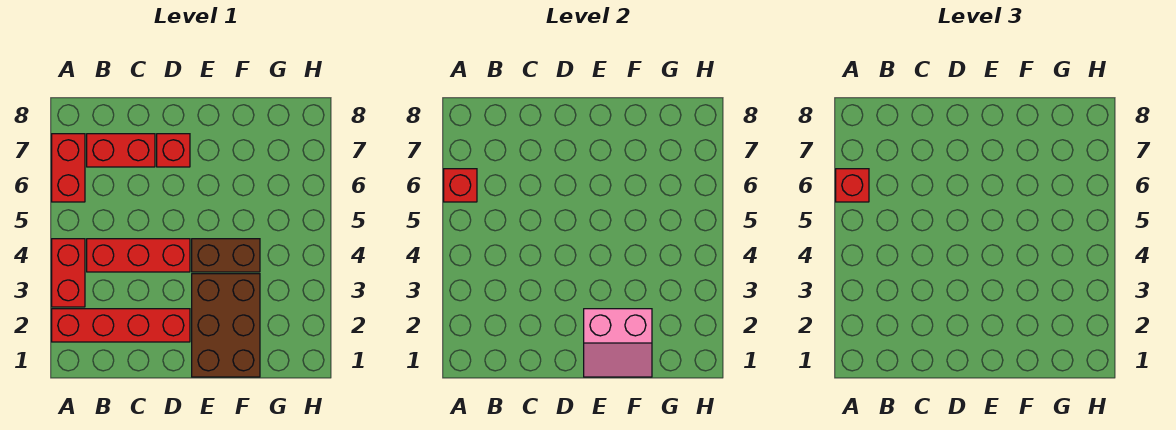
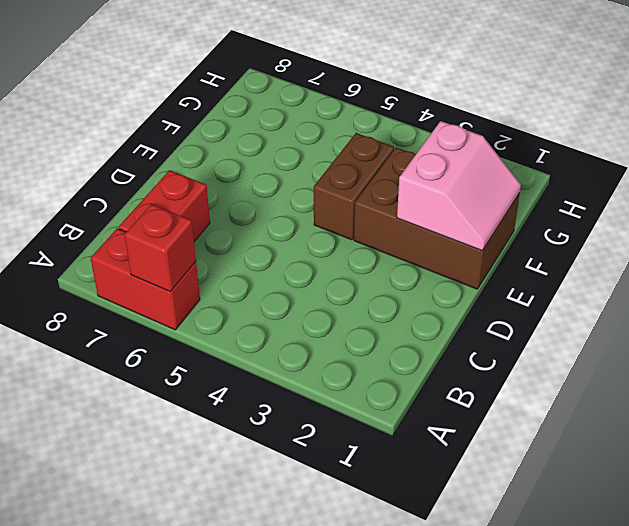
none -> red 1x4 brick [52,309,190,342]
none -> red 1x2 brick [52,239,85,307]

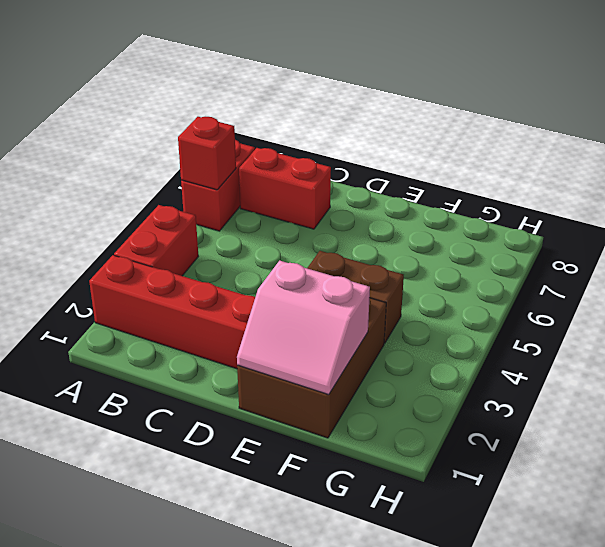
none -> red 1x3 brick [87,239,190,272]
none -> red 1x1 brick [157,134,190,167]

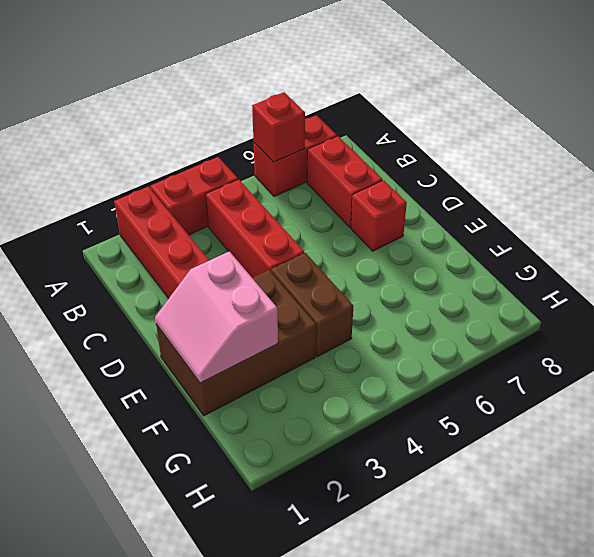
none -> red 1x1 brick [836,169,869,202]

